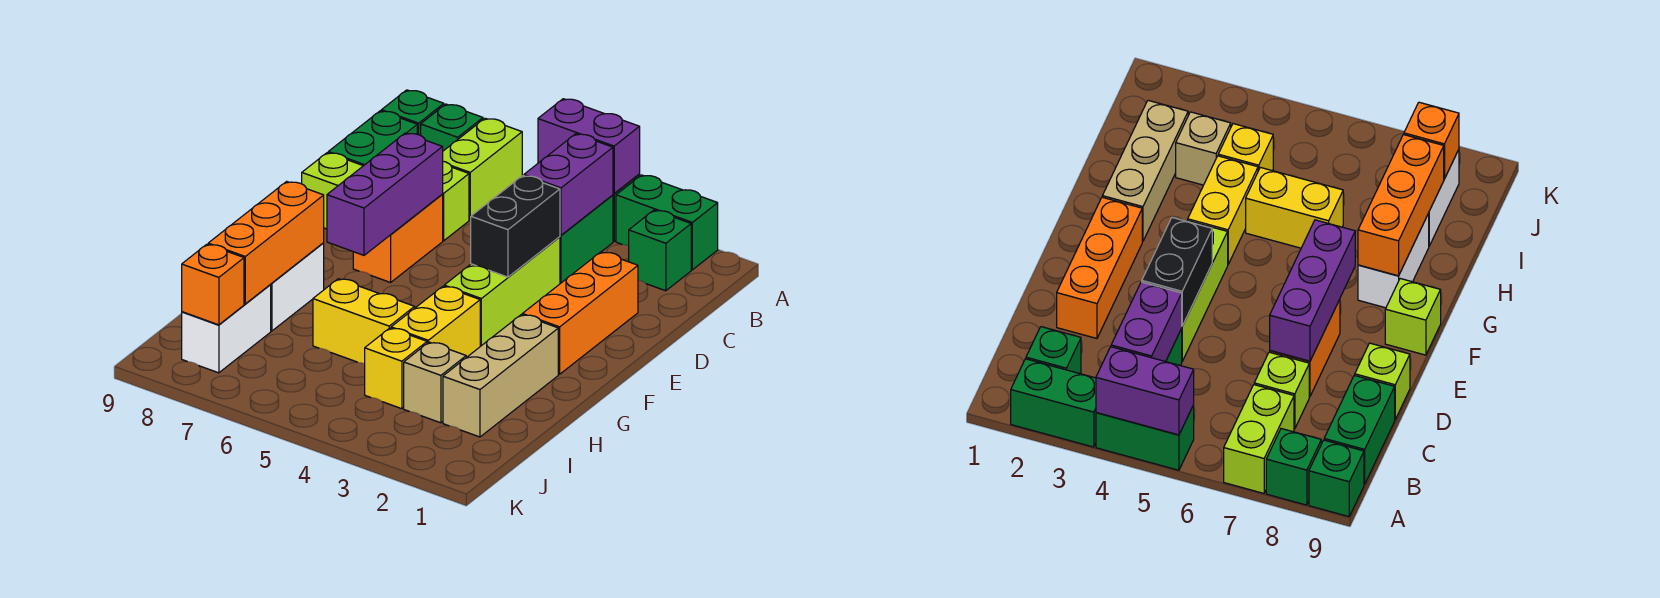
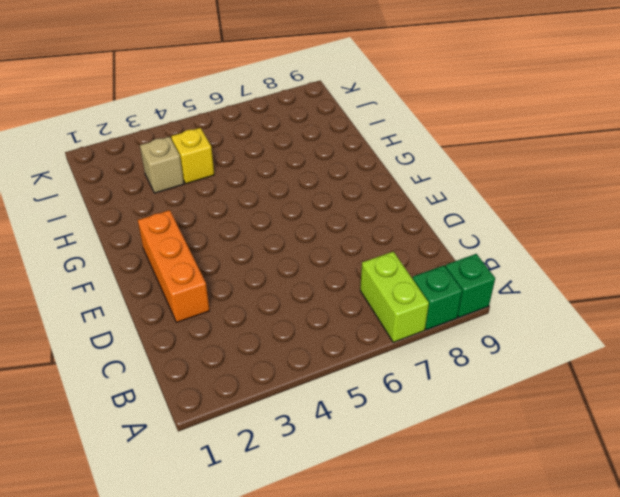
none -> green 1x2 brick [616,175,718,270]
none -> green 1x2 brick [1096,405,1194,470]
none -> green 1x1 brick [629,210,691,291]

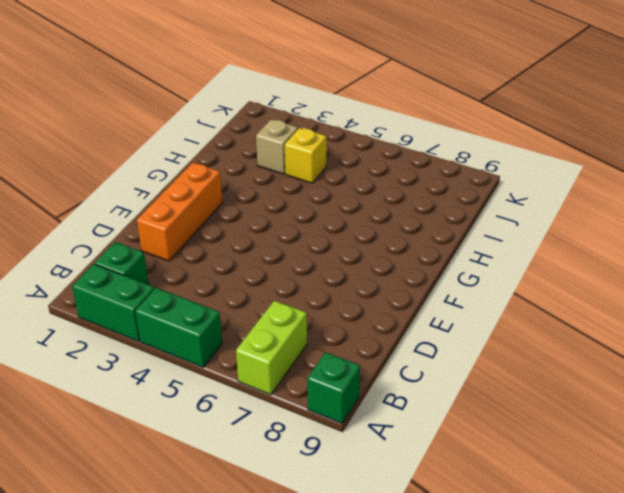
none -> green 1x1 brick [421,104,483,151]
none -> green 1x2 brick [560,195,613,283]
none -> green 1x2 brick [328,111,417,166]

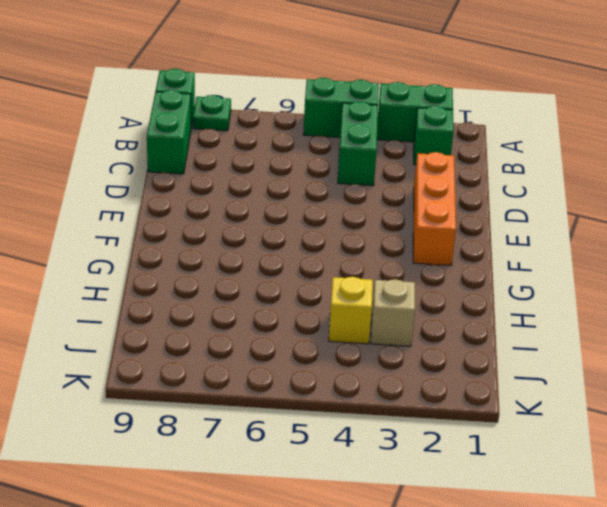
green 1x1 plate [193,95,231,131] -> green 1x1 brick [421,104,483,151]
none -> lime 1x2 brick [443,118,522,220]
none -> lime 1x1 brick [442,161,469,241]
none -> lime 1x3 brick [444,237,560,346]

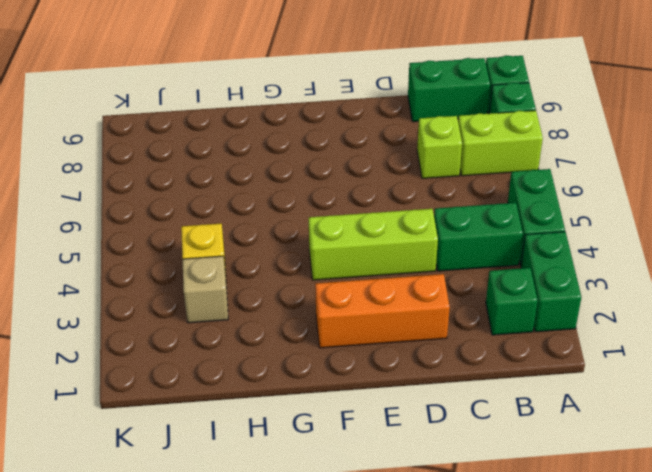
none -> orange 1x2 brick [353,195,443,282]
none -> lime 1x1 brick [302,153,363,229]
none -> lime 1x1 brick [1385,279,1441,355]

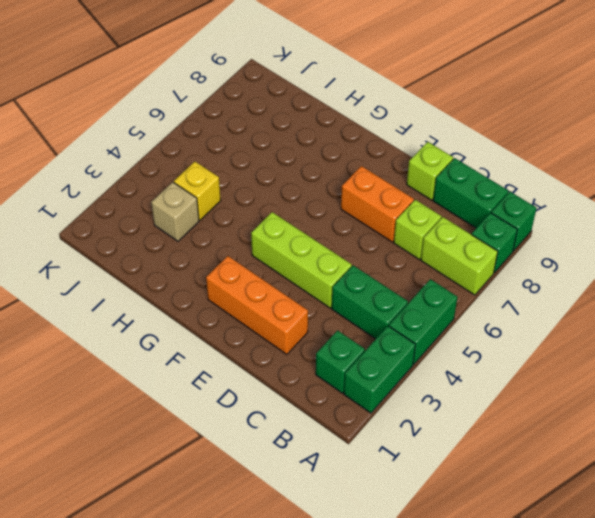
none -> lime 1x1 brick [1385,279,1441,355]
none -> tan 1x3 brick [443,315,558,437]
none -> yellow 1x2 brick [391,286,480,357]

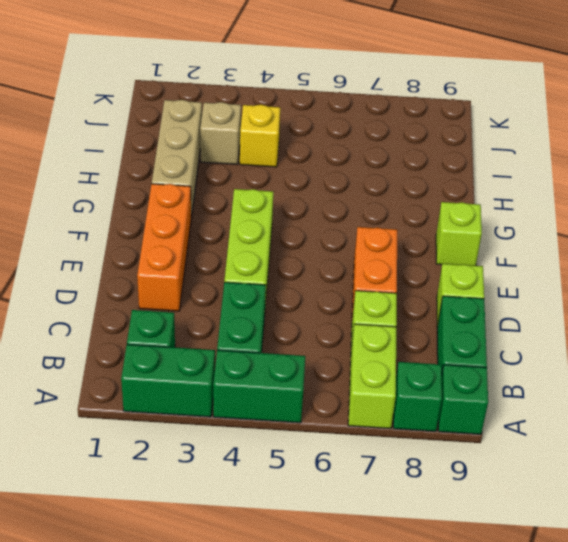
none -> yellow 1x2 brick [391,286,480,357]
none -> white 1x2 brick [270,243,324,331]
none -> yellow 1x2 brick [313,279,415,364]

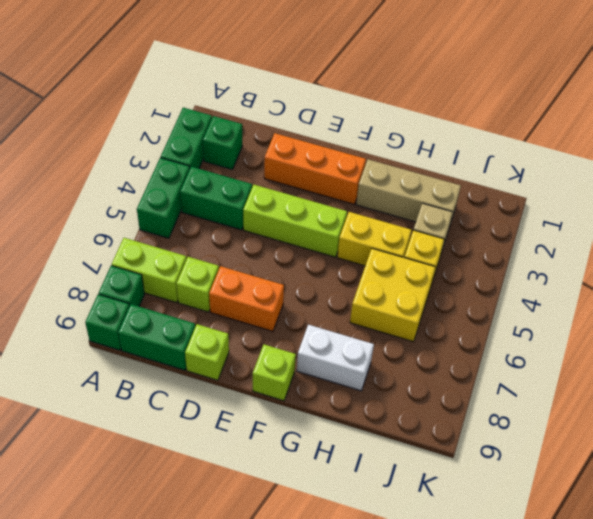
yellow 2x2 brick [350,249,435,342] -> yellow 1x2 brick [313,279,415,364]
none -> white 1x2 brick [182,285,271,373]
none -> purple 1x2 brick [538,99,640,193]
none -> purple 1x2 brick [524,134,613,235]

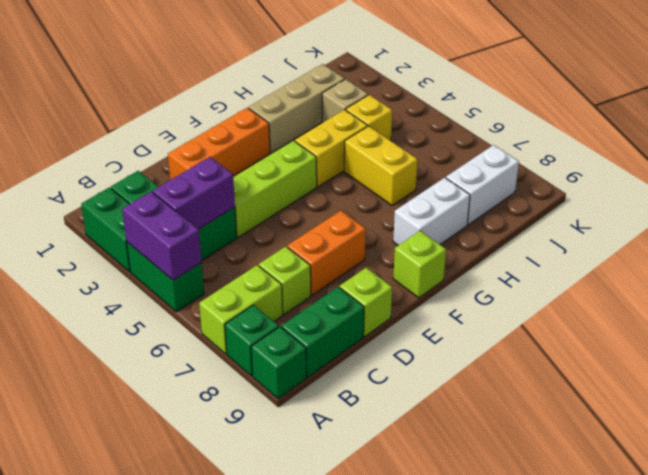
none -> black 1x2 brick [471,176,560,277]
none -> purple 1x3 brick [327,133,443,255]
none -> orange 1x3 brick [208,182,324,304]

